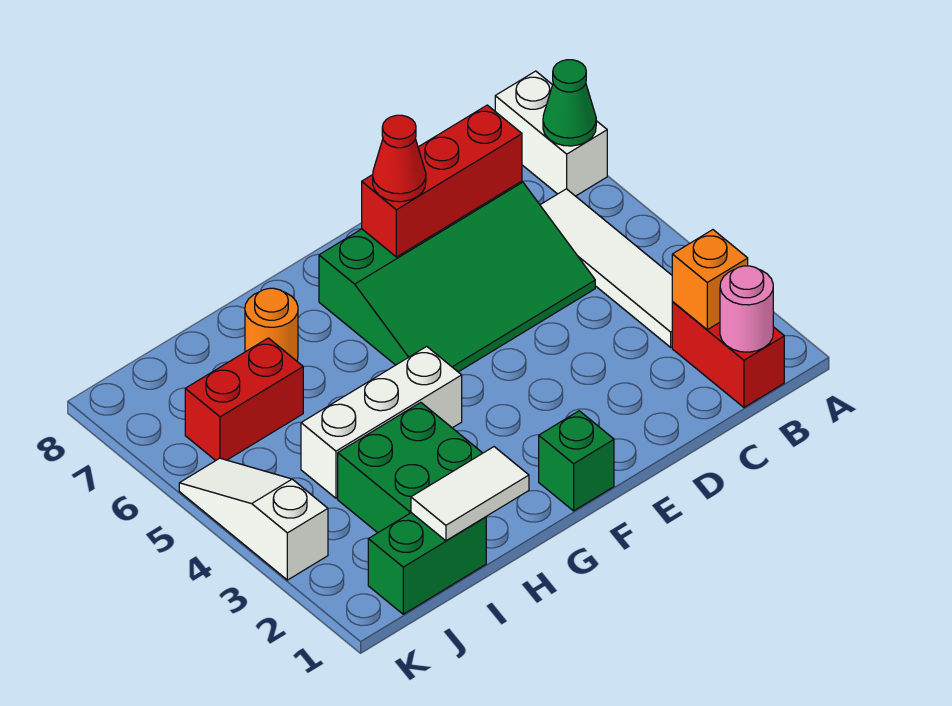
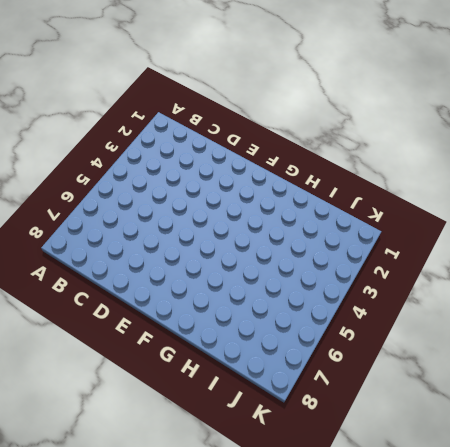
none -> white 1x2 brick [495,71,607,196]
none -> red 1x2 brick [672,302,784,407]
none -> white 1x4 tile [540,189,673,347]

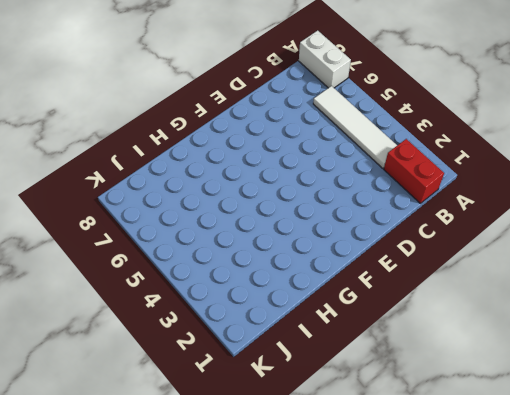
none -> green 3x4 slope [319,181,595,372]
none -> green 1x1 brick [539,411,614,511]
none -> white 1x3 brick [301,347,462,498]

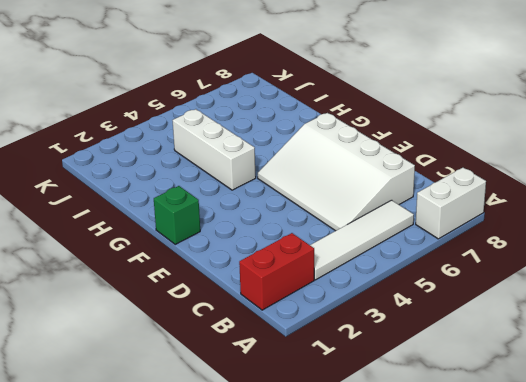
white 3x4 slope [258,113,415,231] -> green 3x4 slope [319,181,595,372]
none -> green 2x2 brick [338,402,482,533]
none -> orange 1x1 round brick [245,288,298,361]
none -> green 1x2 brick [368,513,486,614]

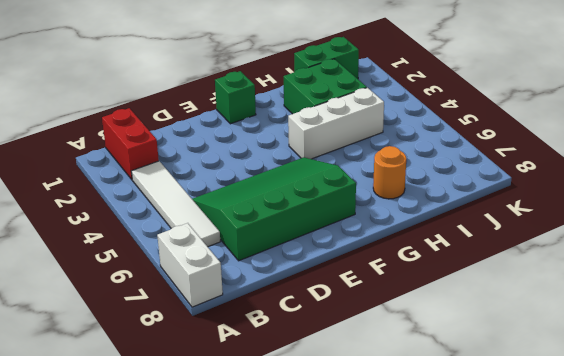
none -> red 1x2 brick [185,338,303,461]
none -> white 1x3 slope [179,458,328,580]
none -> green 1x1 cone [543,60,596,146]

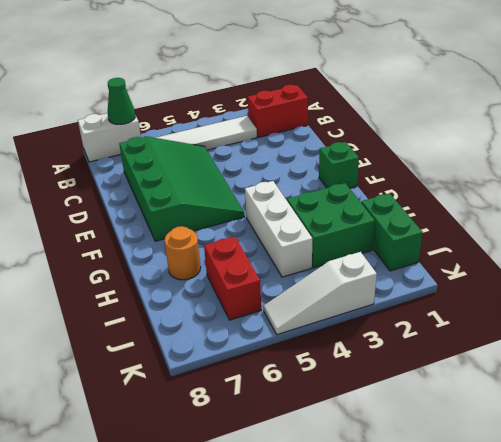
none -> pink 1x1 round brick [720,266,773,352]
none -> orange 1x1 brick [672,230,748,330]
none -> red 1x3 brick [362,105,522,257]

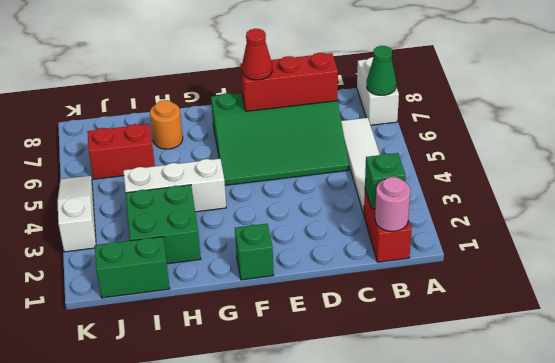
green 1x1 brick [365,153,406,209] -> orange 1x1 brick [672,230,748,330]
none -> white 1x2 tile [411,447,529,541]

